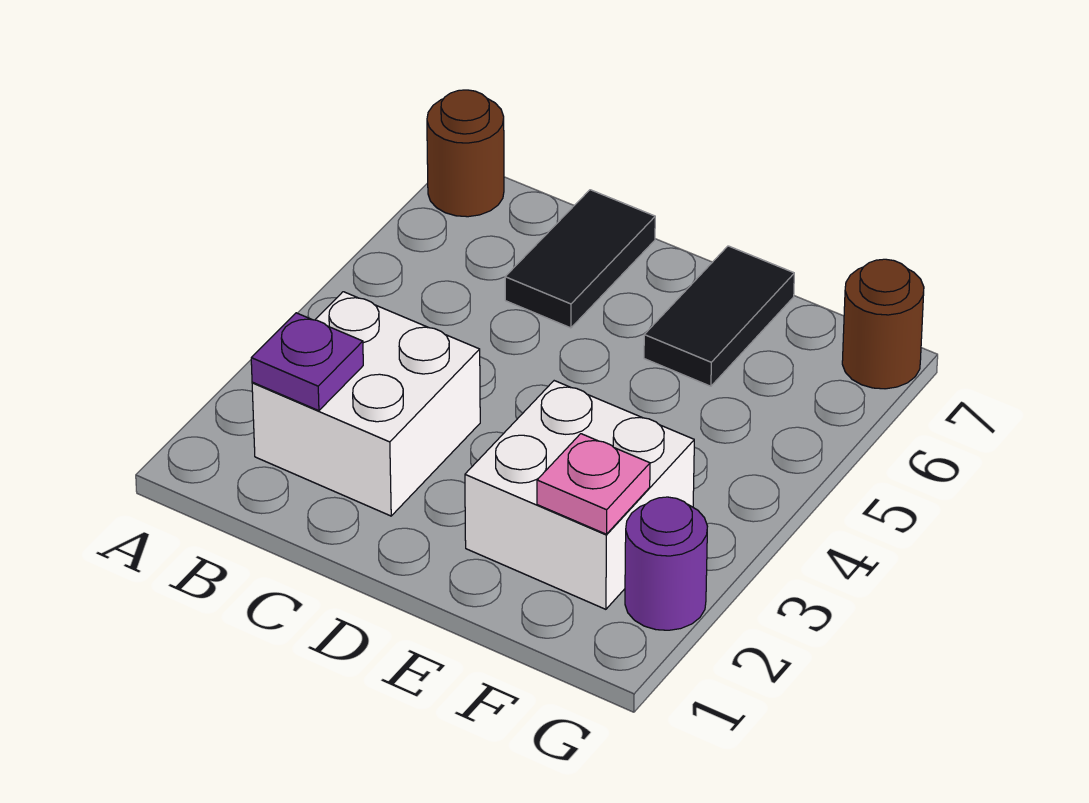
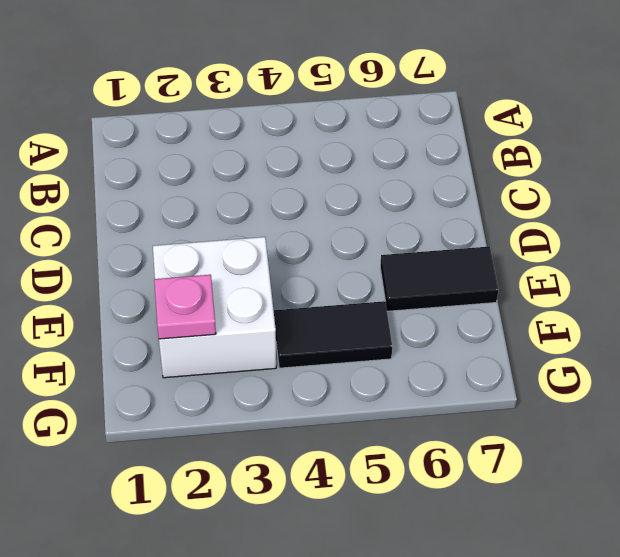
black 1x2 tile [274,301,392,368] -> black 1x2 tile moved to [505,190,655,328]
none -> brown 1x1 round brick [427,90,504,217]
none -> white 2x2 brick [252,292,480,516]

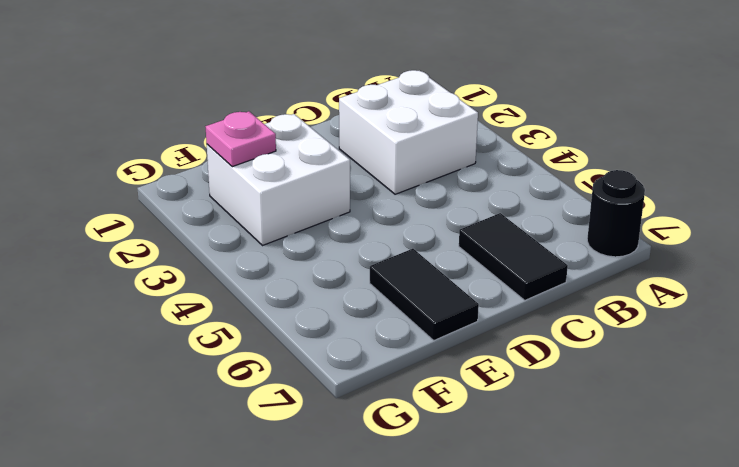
black 1x1 round brick [587,170,645,257] -> brown 1x1 round brick [427,90,504,217]
none -> purple 1x1 round brick [625,497,707,630]
none -> brown 1x1 round brick [842,259,924,389]

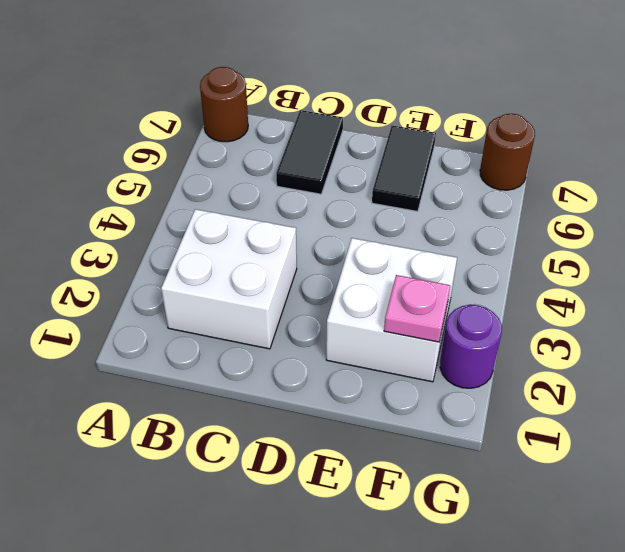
none -> purple 1x1 plate [251,313,363,411]

